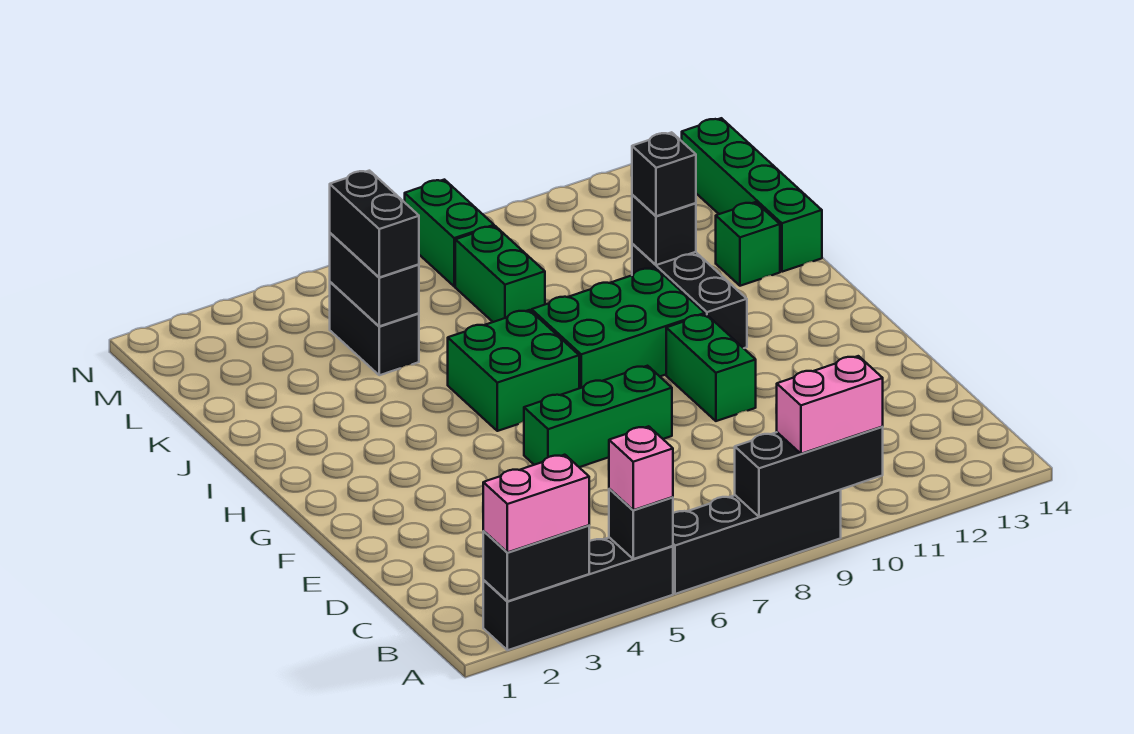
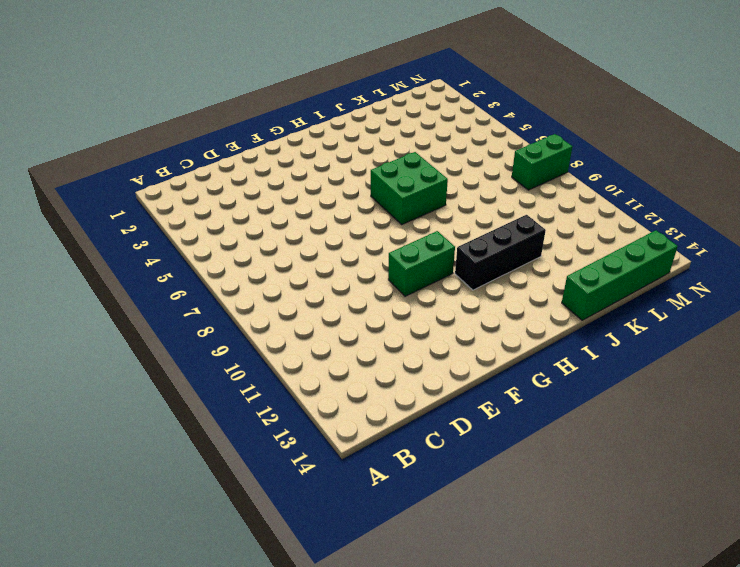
none -> black 1x4 brick [483,538,673,650]
none -> black 1x4 brick [673,490,841,594]
none -> green 1x3 brick [524,366,672,467]

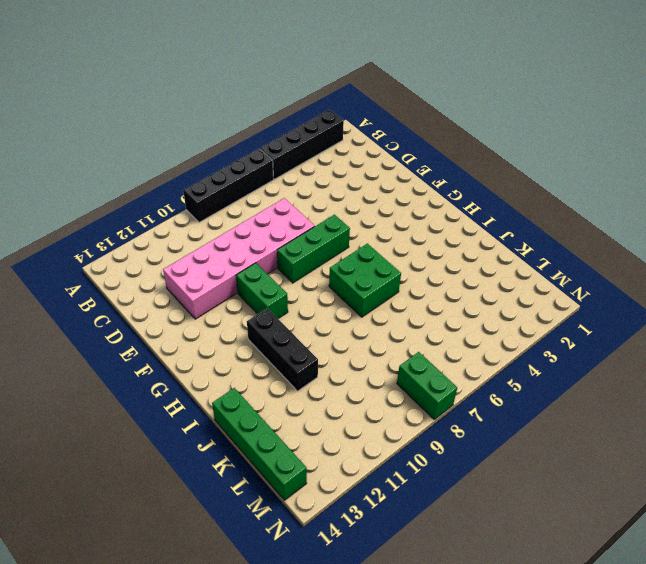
pink 2x6 brick [163,198,315,319] -> none
none -> green 2x3 brick [532,268,705,388]
none -> green 1x1 brick [716,202,780,286]
none -> black 1x2 brick [330,282,419,375]

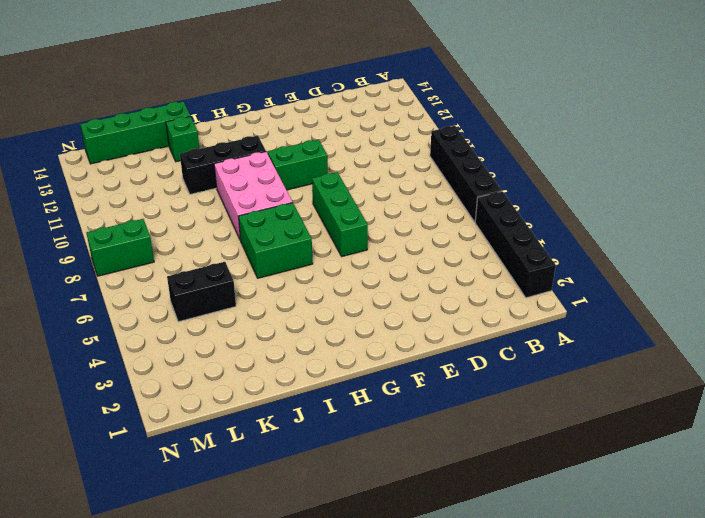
pink 2x3 brick [214,152,293,239] -> green 2x3 brick [532,268,705,388]
none -> green 1x2 brick [455,226,545,322]
none -> black 1x2 brick [483,525,589,601]
none -> black 1x1 brick [609,489,673,559]

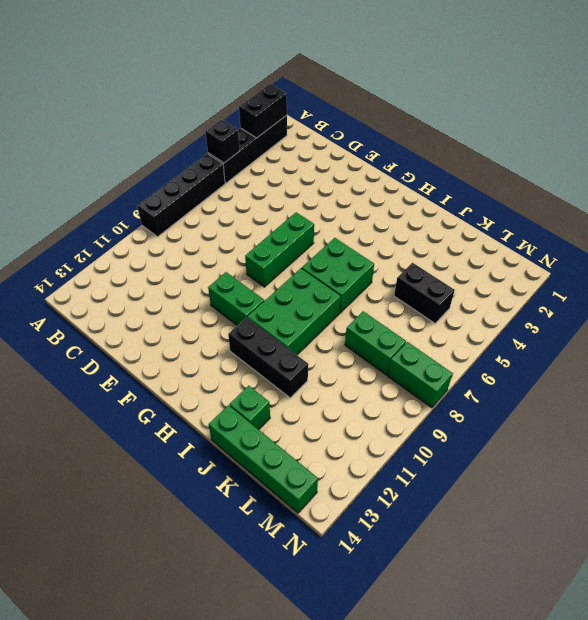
none -> black 1x3 brick [735,427,883,517]
none -> black 1x1 brick [632,195,696,265]
none -> black 1x2 brick [330,233,419,326]

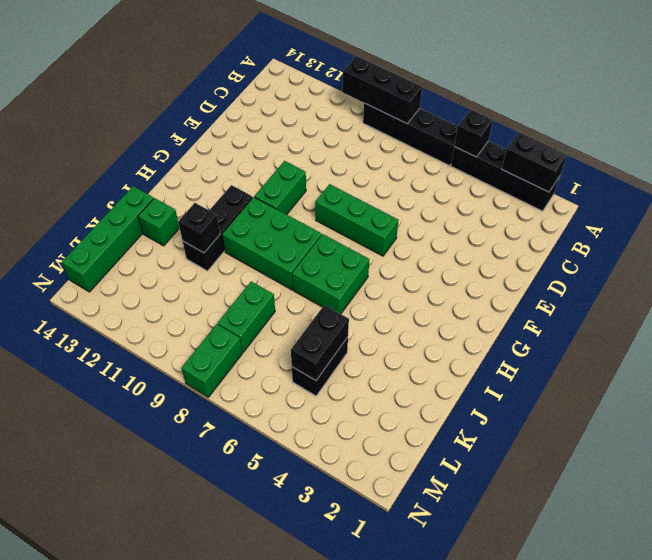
none -> pink 1x2 brick [483,455,589,552]
none -> pink 1x1 brick [609,426,673,510]
none -> pink 1x2 brick [776,356,883,454]

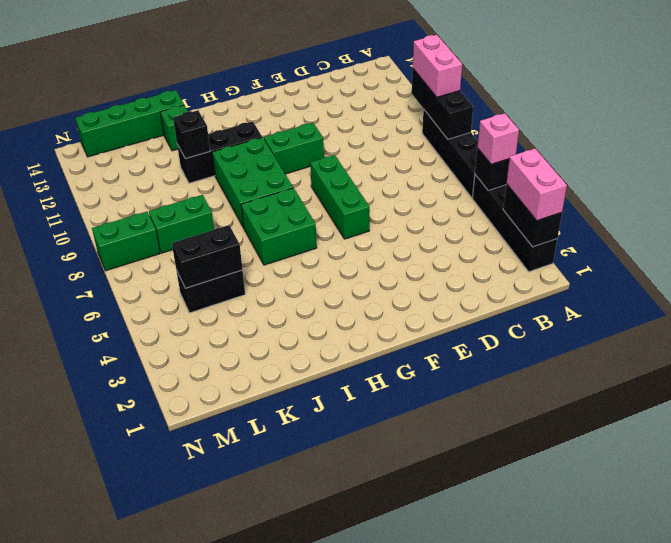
none -> black 1x1 brick [632,132,696,216]
none -> black 1x2 brick [330,171,419,277]

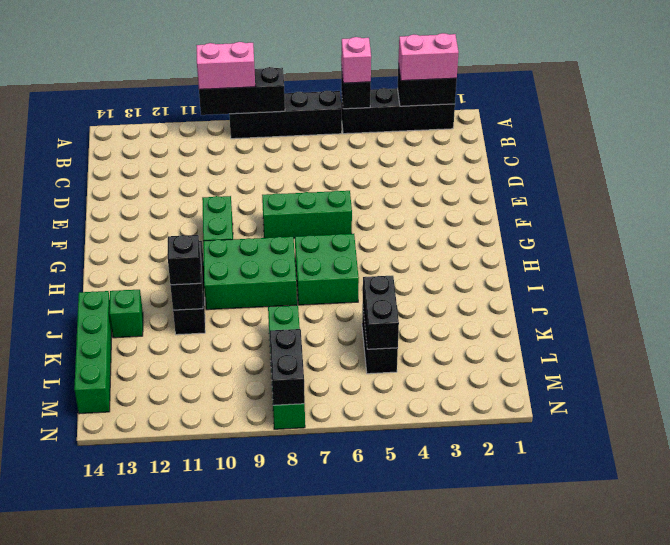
black 1x2 brick [269,329,305,405] -> black 1x2 brick moved to [330,171,419,277]

